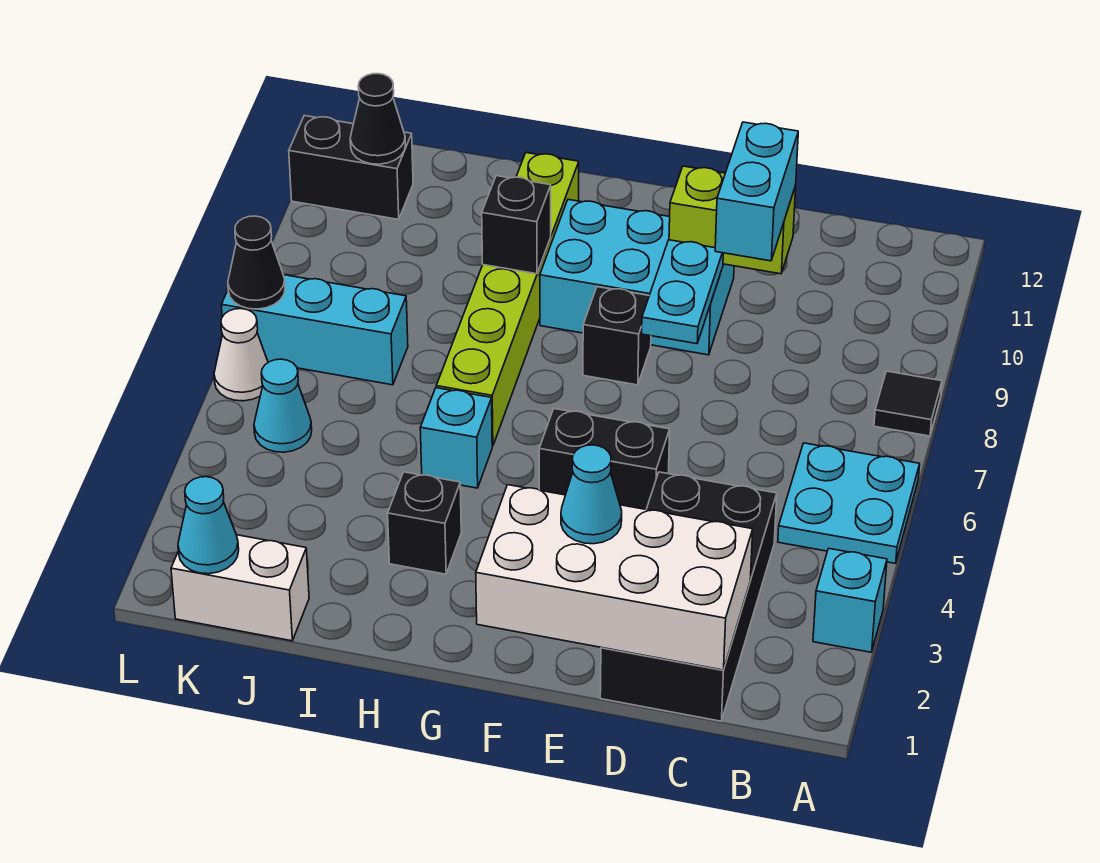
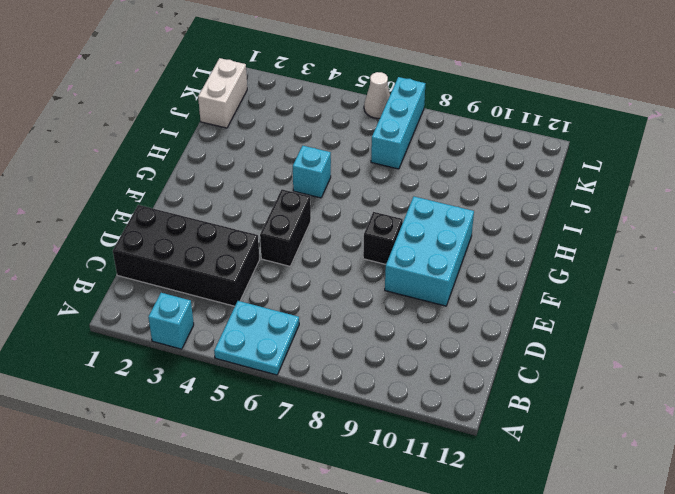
none -> black 1x1 tile [874,371,942,436]
none -> black 1x1 brick [388,472,461,574]
none -> lime 1x6 brick [436,153,579,446]

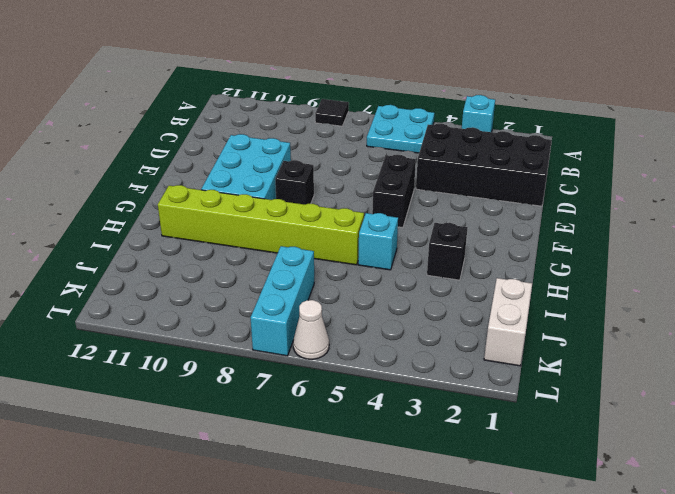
none -> cyan 1x1 cone [254,359,312,452]
none -> black 1x2 brick [289,116,413,219]
none -> white 2x4 brick [476,485,753,670]

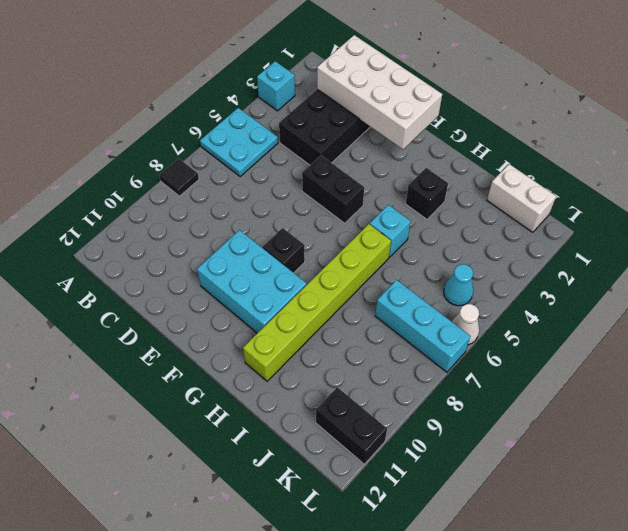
none -> lime 1x2 brick [669,166,796,274]
none -> cyan 1x2 plate [642,240,723,344]
none -> black 1x1 brick [482,176,551,274]

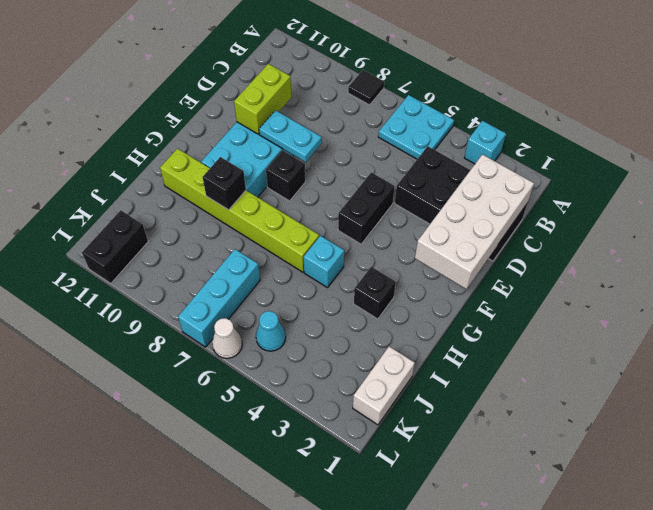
none -> cyan 1x1 cone [178,477,239,574]
none -> black 1x1 cone [350,74,405,164]
none -> black 1x1 cone [228,216,285,309]

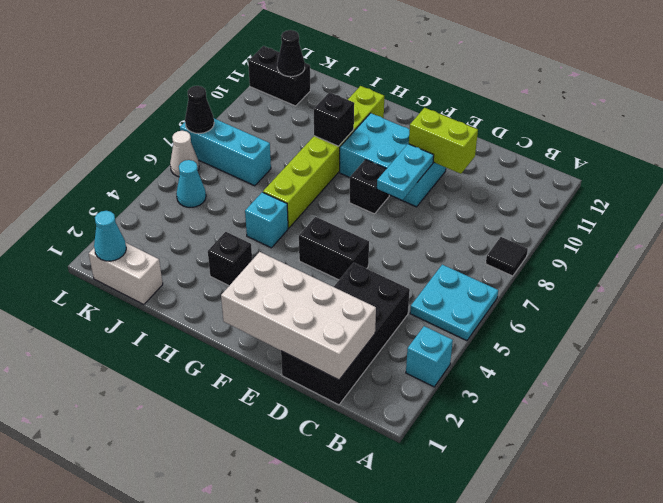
none -> cyan 1x2 brick [715,122,798,261]
none -> cyan 1x1 cone [561,445,622,544]

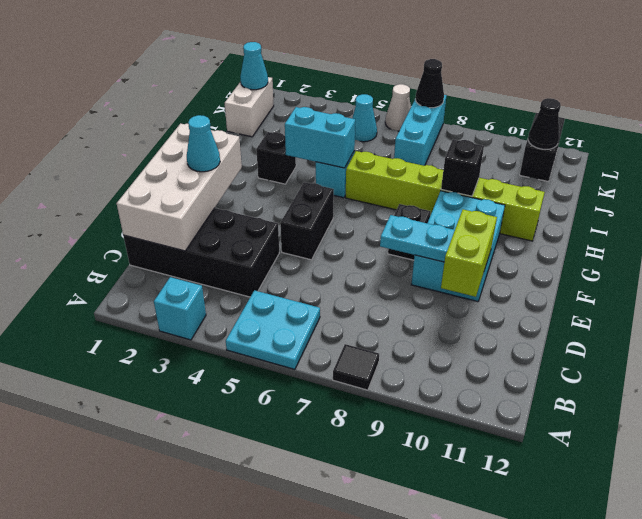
cyan 1x2 brick [285,107,355,168] -> cyan 1x2 brick moved to [715,122,798,261]

